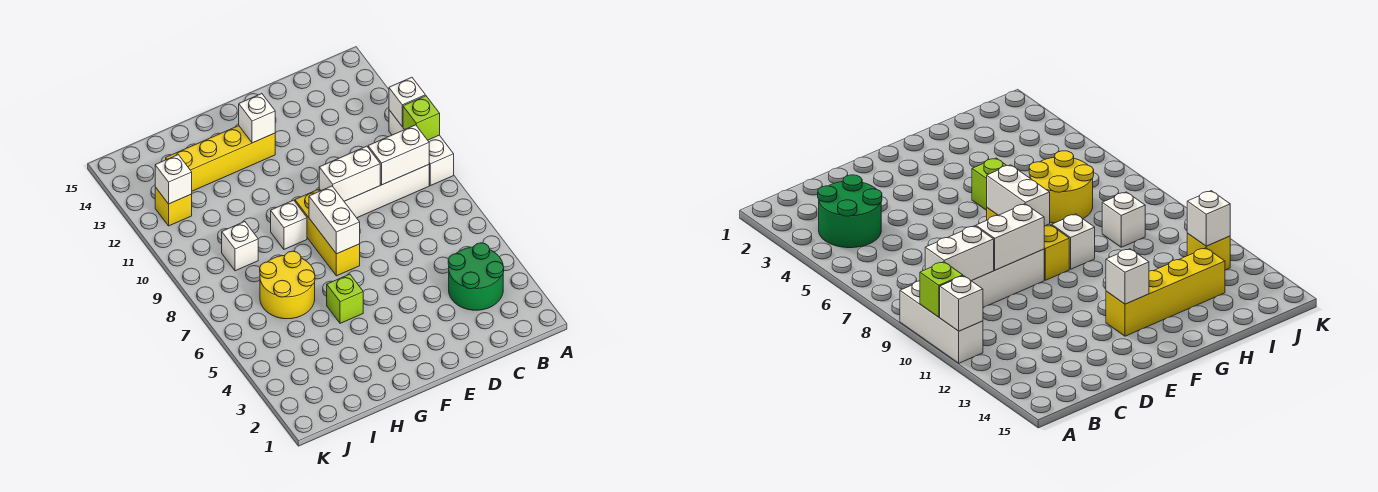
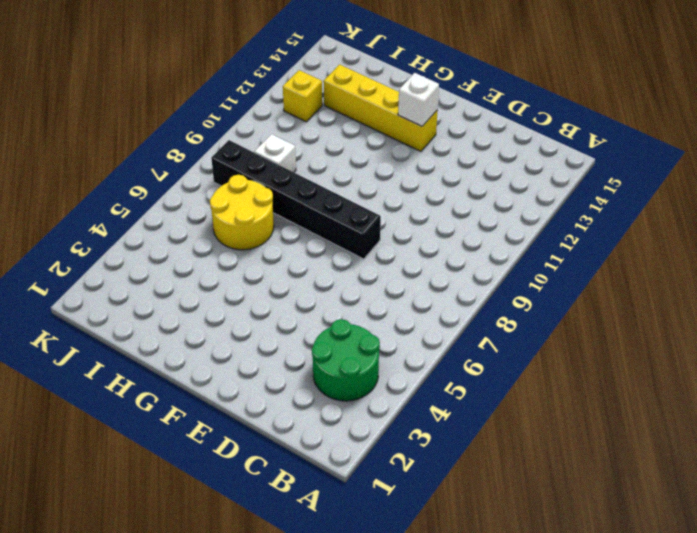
black 1x6 brick [211,140,381,259] -> yellow 1x3 brick [295,190,360,276]
none -> white 1x3 brick [389,110,454,186]
none -> white 1x4 brick [319,165,429,218]
none -> lime 1x1 brick [327,274,363,323]

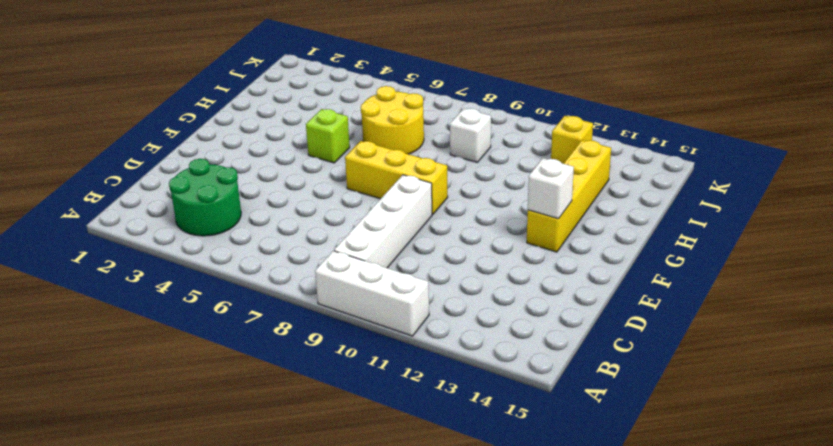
none -> white 1x1 brick [271,200,307,249]
none -> lime 1x1 brick [403,96,440,140]
none -> white 1x1 brick [389,77,425,127]

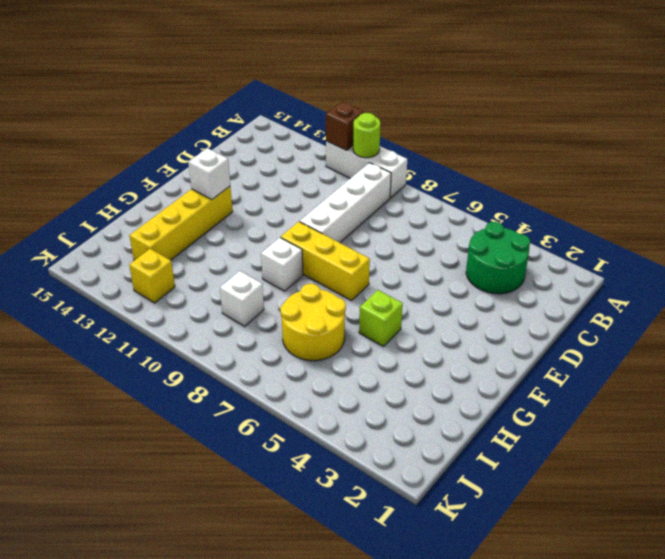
lime 1x1 round brick [353,113,381,158] -> lime 1x1 brick [403,96,440,140]
brown 1x1 brick [326,102,363,150] -> white 1x1 brick [389,77,425,127]
none -> white 1x2 brick [368,125,429,185]
none -> white 1x2 brick [319,146,380,201]
none -> white 1x2 brick [309,186,360,254]

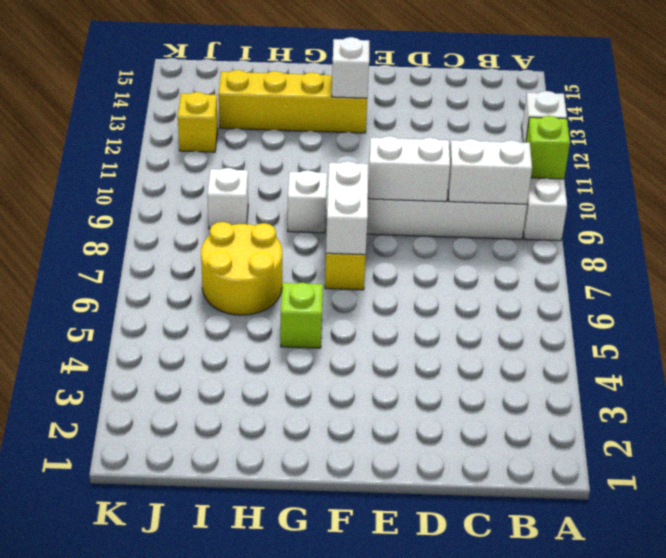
none -> green 2x2 round brick [448,243,504,310]
none -> white 1x1 brick [155,155,192,204]

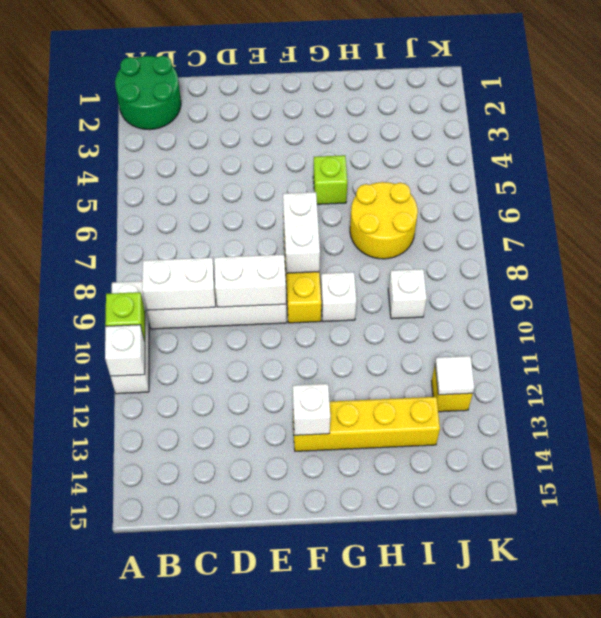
green 2x2 round brick [115,56,181,130] -> green 2x2 round brick moved to [448,243,504,310]
white 1x1 tile [435,356,474,395] -> white 1x1 brick [155,155,192,204]

